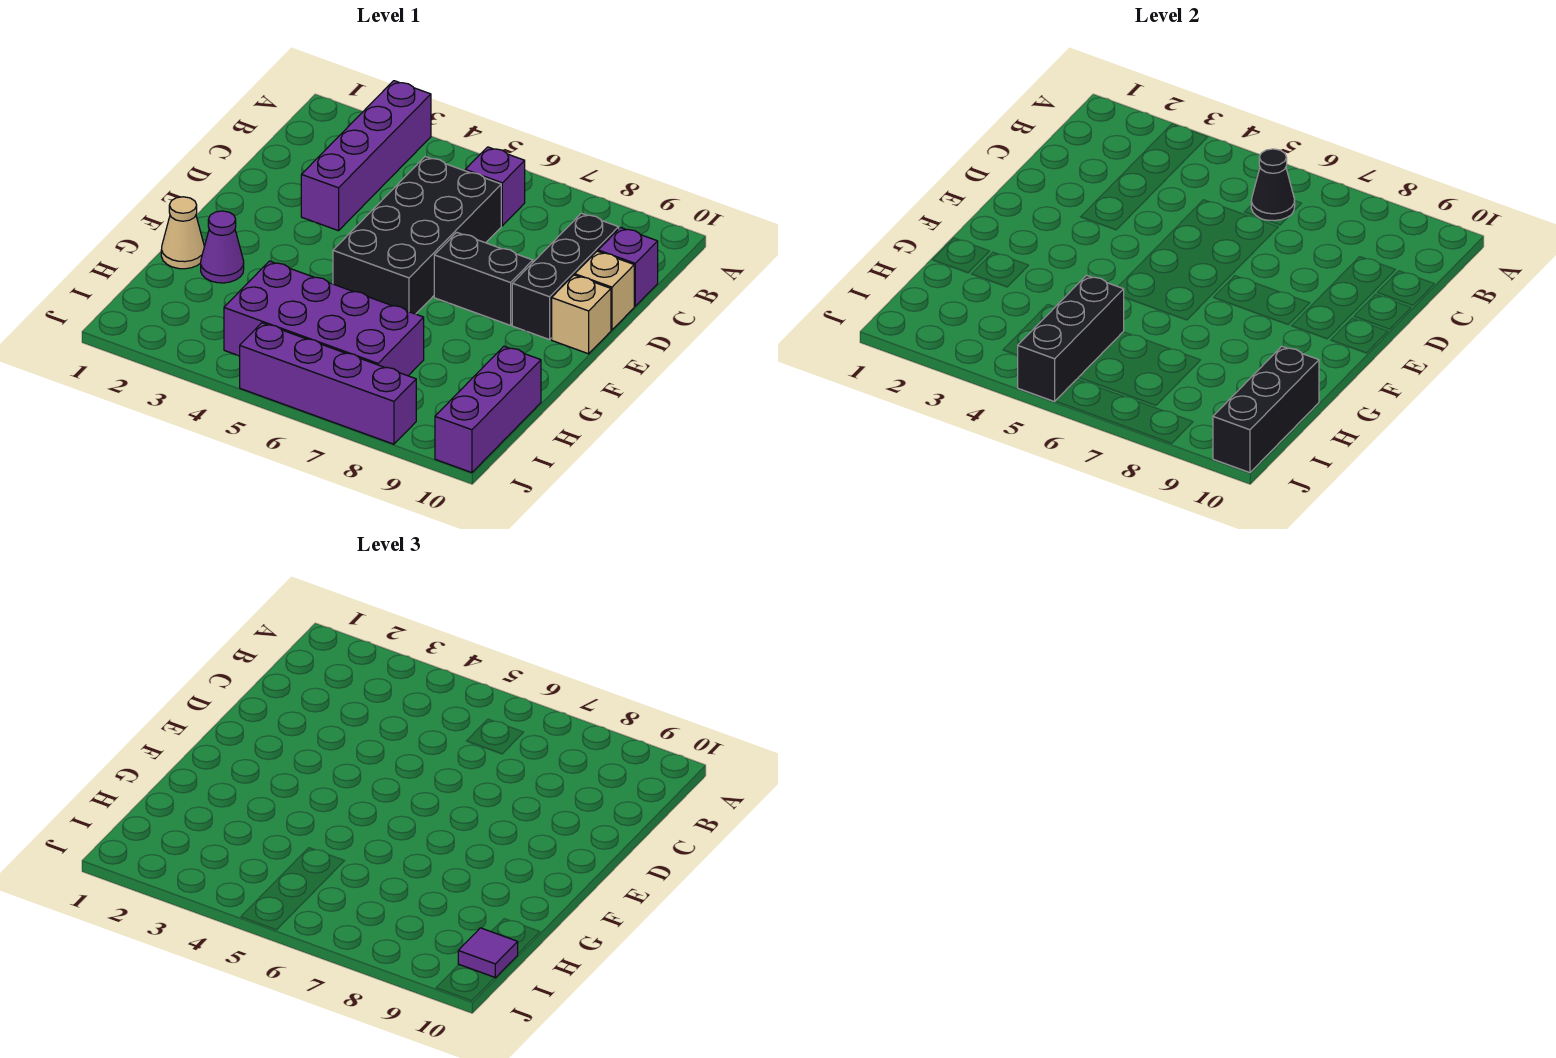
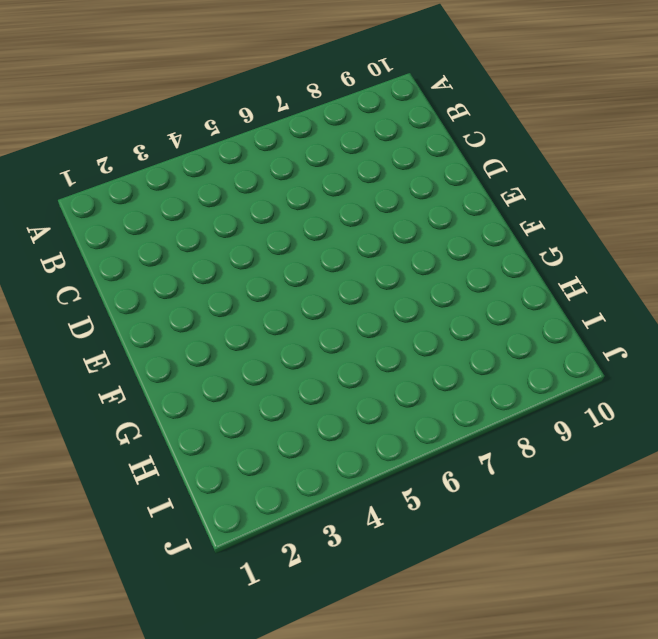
none -> purple 1x4 brick [301,81,431,231]
none -> purple 1x1 brick [465,147,525,226]
none -> black 2x4 brick [333,157,501,314]

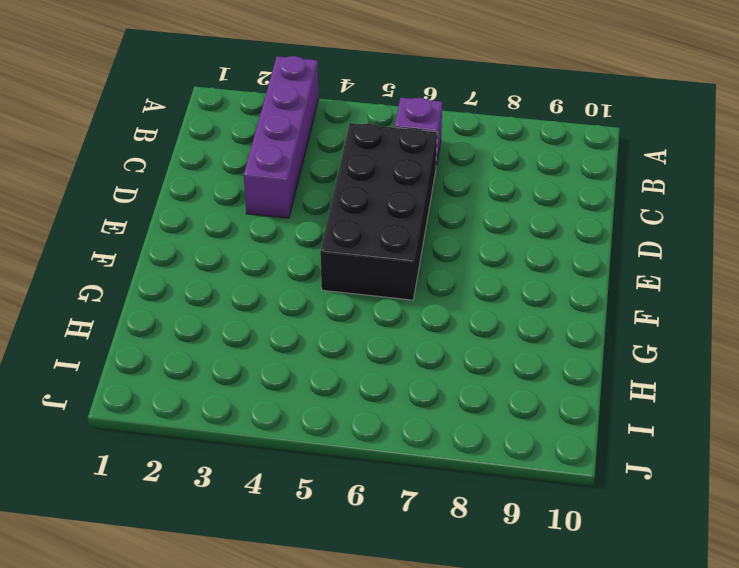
none -> black 1x3 brick [512,213,619,340]
none -> purple 1x1 brick [598,228,658,306]
none -> tan 1x1 brick [575,251,634,330]

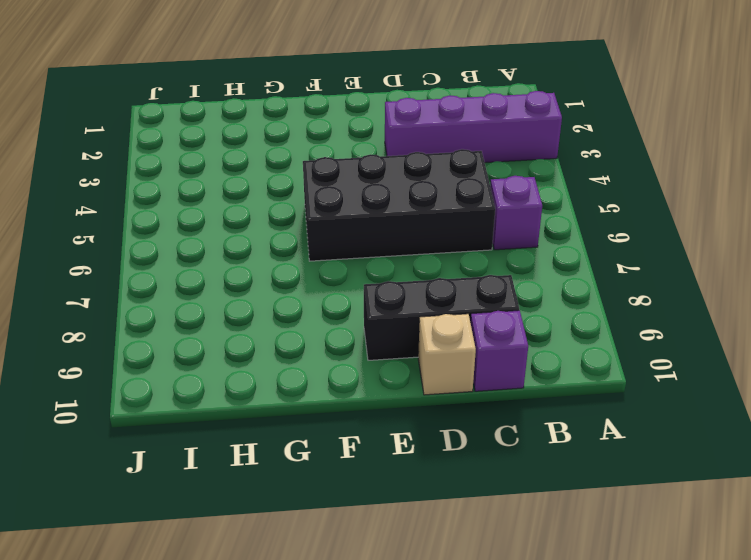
none -> black 1x2 brick [434,232,533,325]
none -> tan 1x1 brick [552,275,611,354]
none -> tan 1x1 cone [161,197,204,269]

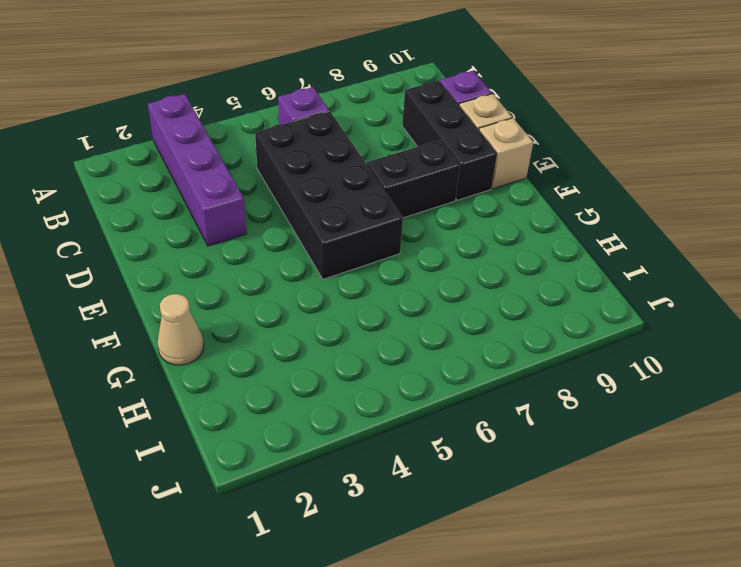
none -> purple 1x1 cone [201,211,244,283]
none -> purple 2x4 brick [224,261,424,376]
none -> purple 1x3 brick [435,346,541,473]

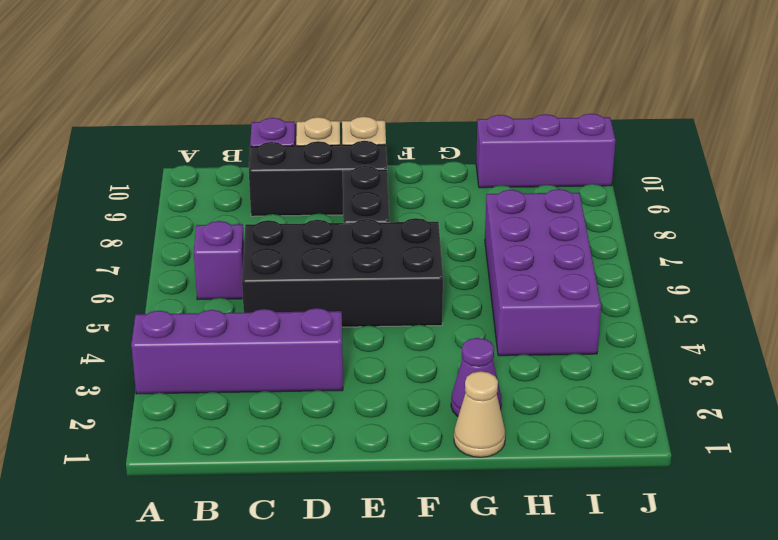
none -> purple 1x4 brick [240,323,416,444]
none -> black 1x1 cone [1251,149,1295,221]
none -> black 1x3 brick [1018,275,1124,402]

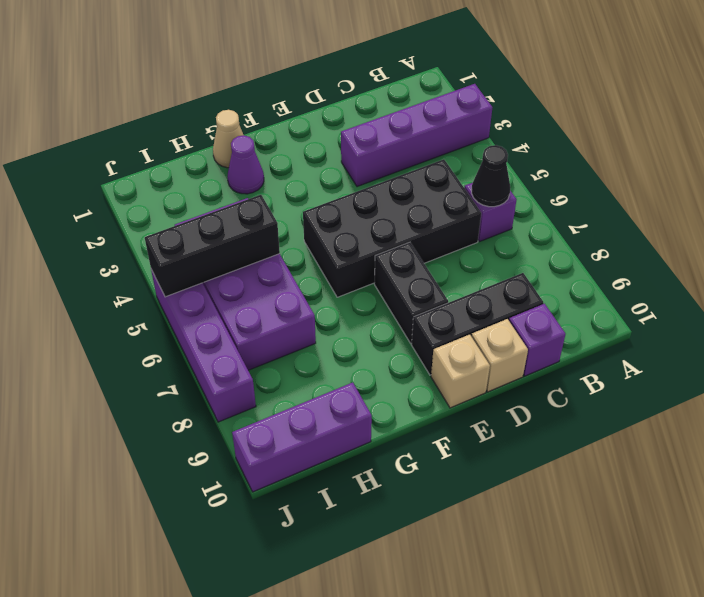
none -> black 1x3 brick [1213,346,1319,473]
none -> purple 1x1 tile [458,928,518,978]

